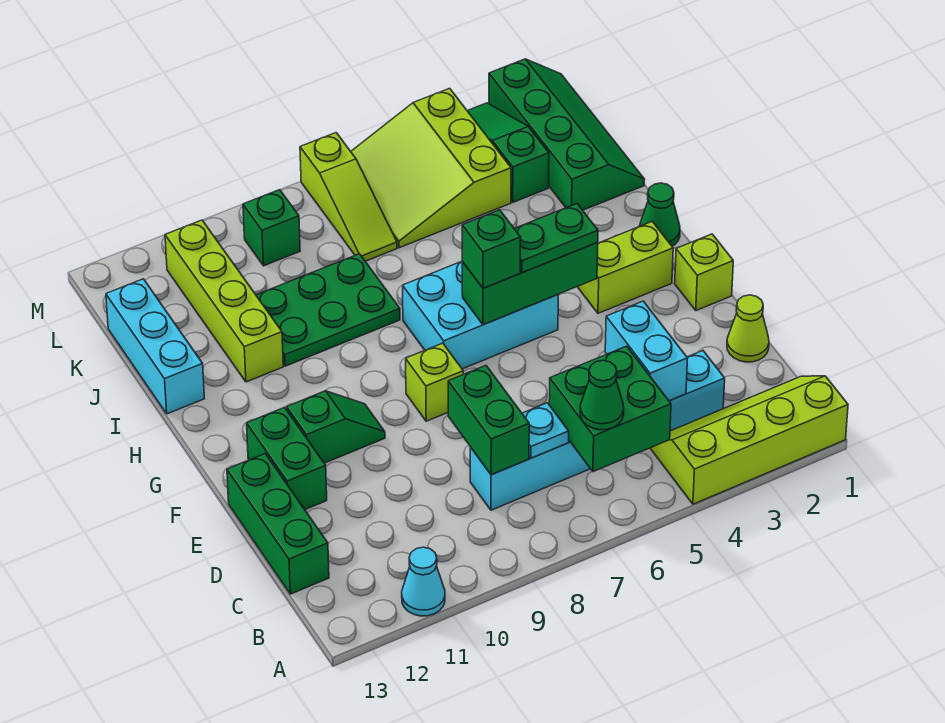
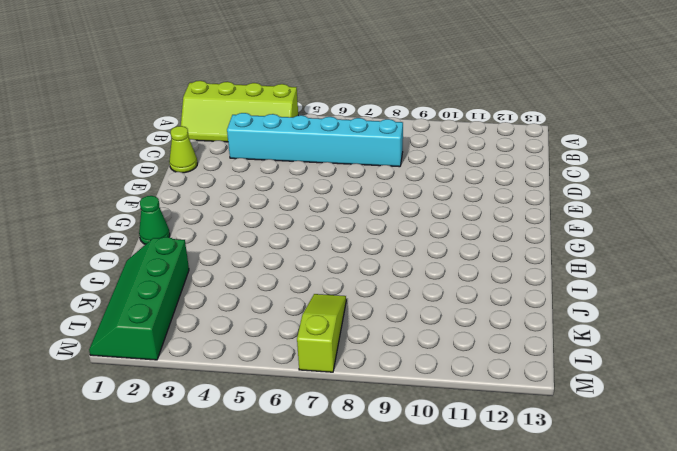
none -> cyan 1x1 cone [402,547,445,616]
none -> green 1x3 brick [227,454,329,594]
none -> green 1x2 brick [247,407,327,510]

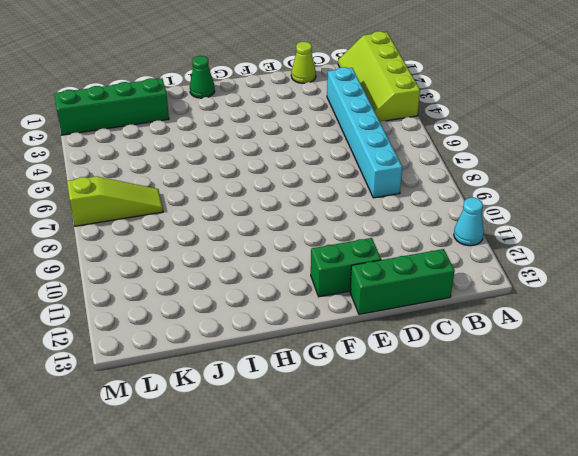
none -> lime 1x1 brick [675,234,733,311]
none -> lime 1x1 brick [406,343,463,421]
none -> green 1x2 slope [287,391,385,463]

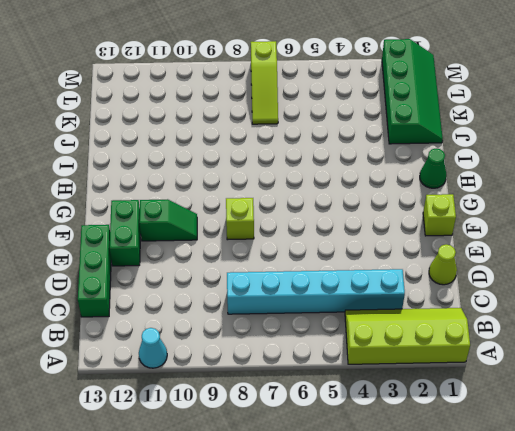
none -> lime 1x2 brick [577,222,673,313]
none -> cyan 2x3 brick [403,261,558,369]
none -> green 2x3 plate [256,254,400,366]

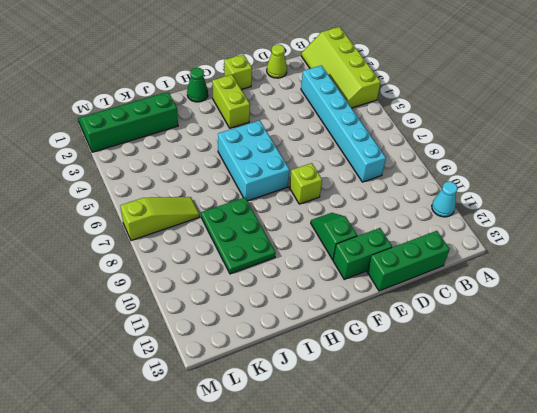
none -> lime 1x4 brick [165,220,283,382]
none -> cyan 1x3 brick [106,279,204,414]
none -> green 1x3 slope [468,103,549,202]

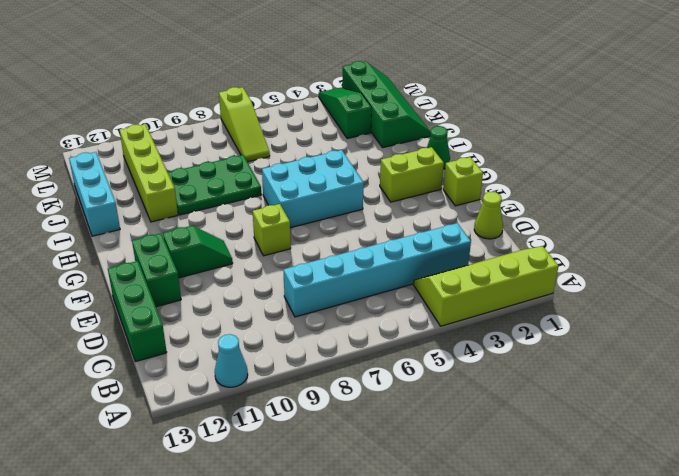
none -> lime 3x3 slope [351,88,511,248]
none -> green 1x1 brick [243,190,300,266]
none -> green 2x2 brick [549,346,671,472]

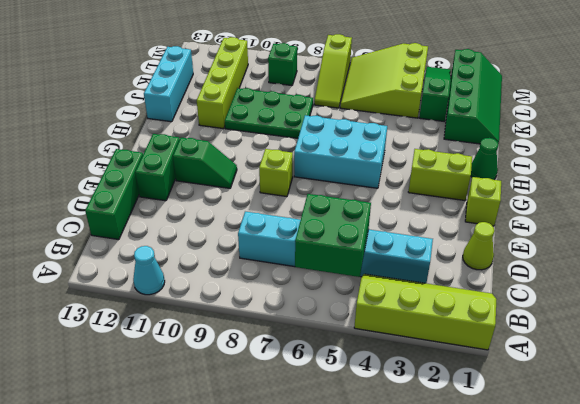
none -> cyan 1x2 brick [605,301,688,401]
none -> cyan 1x1 plate [522,403,569,458]
none -> green 1x2 brick [448,366,529,475]

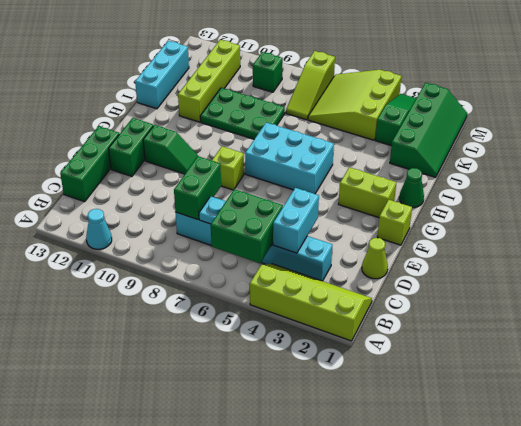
none -> green 1x3 brick [462,242,598,325]
none -> green 1x1 cone [580,361,624,430]
none -> green 1x2 plate [514,204,598,272]

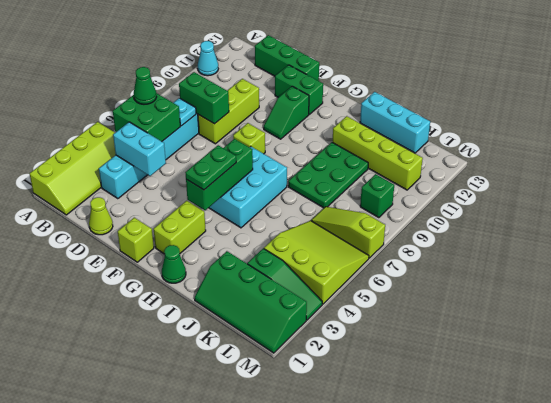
lime 1x3 brick [198,79,259,144] -> none
none -> green 1x1 brick [462,210,521,288]

